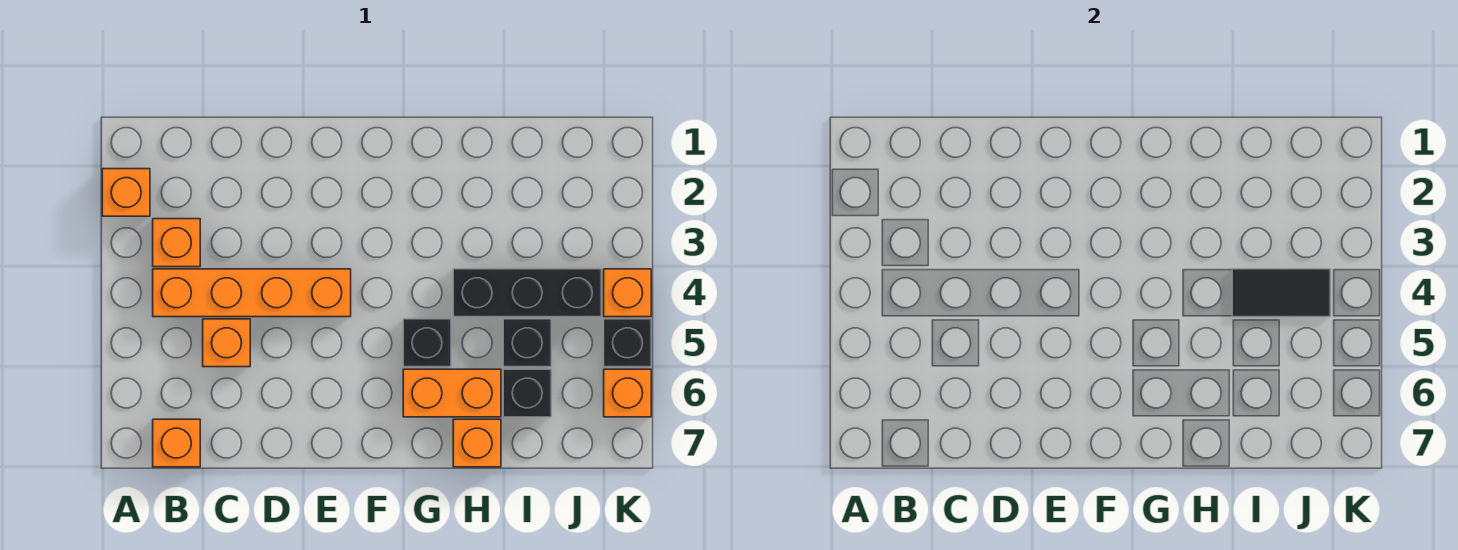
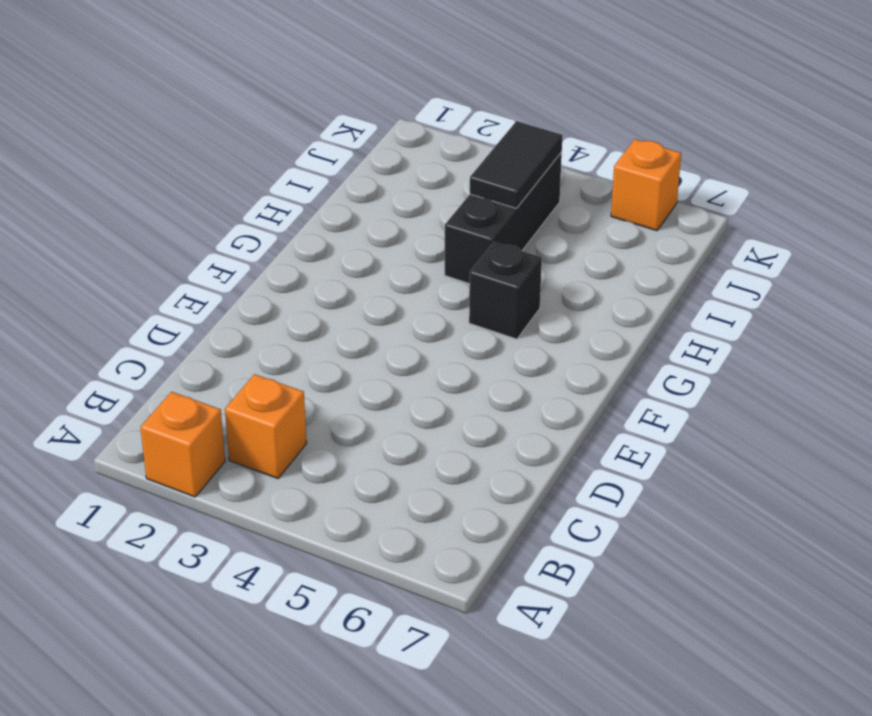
none -> orange 1x4 brick [153,269,351,317]
none -> orange 1x1 brick [153,419,200,467]
none -> orange 1x1 brick [203,319,250,367]

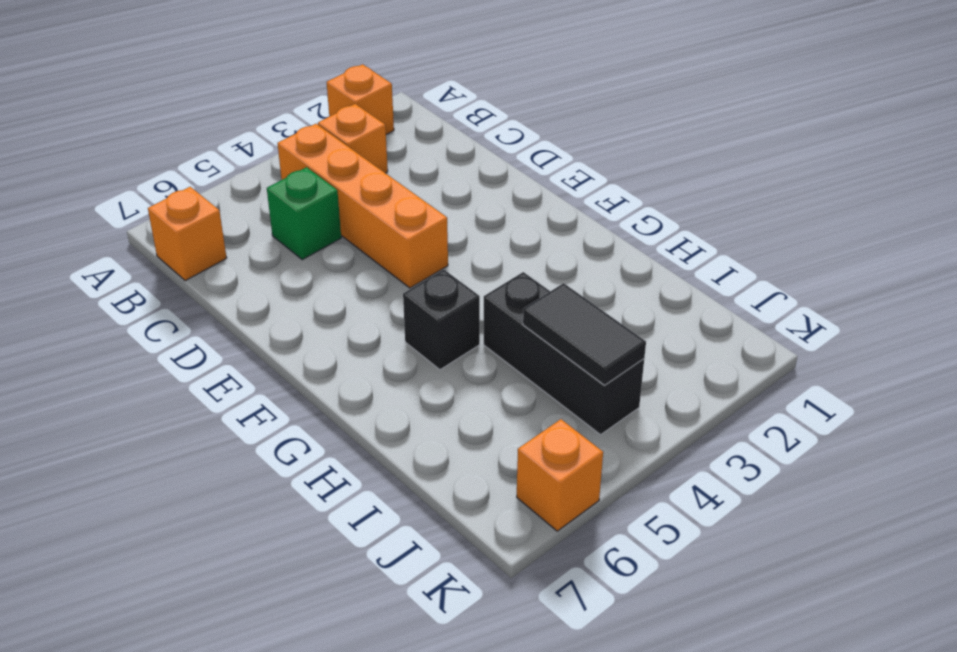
green 1x1 brick [267,167,341,259] -> orange 1x1 brick [203,319,250,367]
none -> orange 1x2 brick [403,369,501,417]
none -> orange 1x1 brick [453,419,501,467]
none -> black 1x1 brick [503,319,551,367]

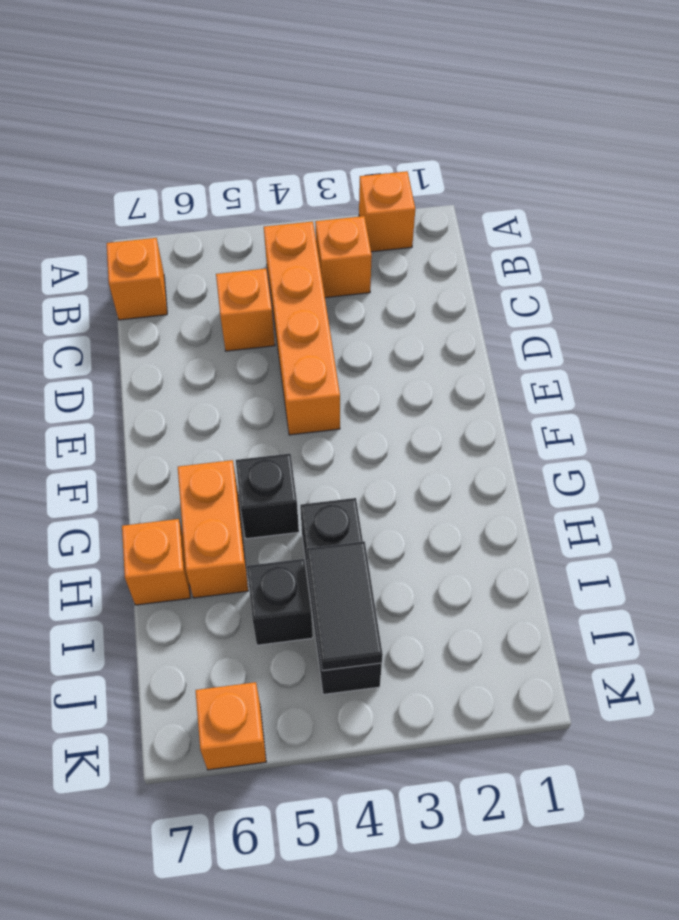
none -> black 1x1 brick [503,369,551,417]
none -> orange 1x1 brick [604,269,651,317]
none -> black 1x1 brick [604,319,651,367]

